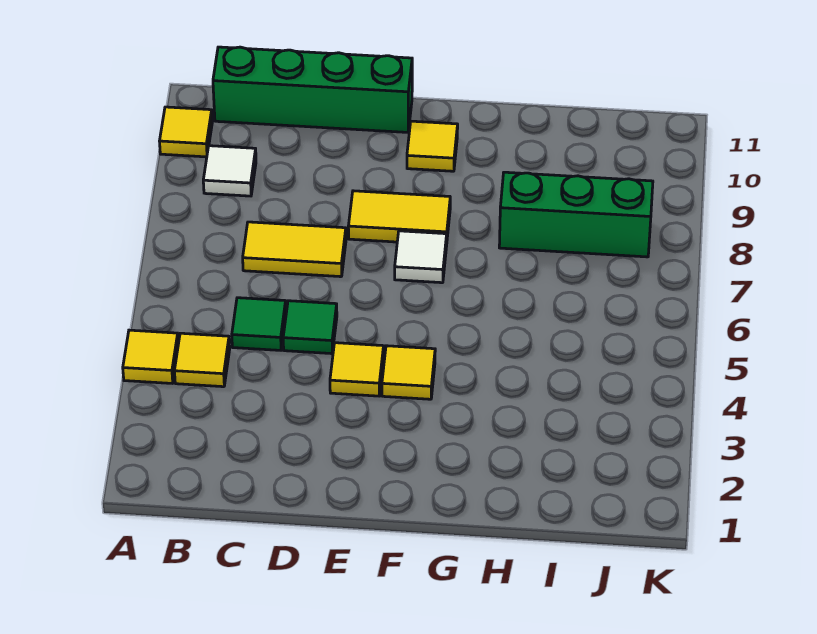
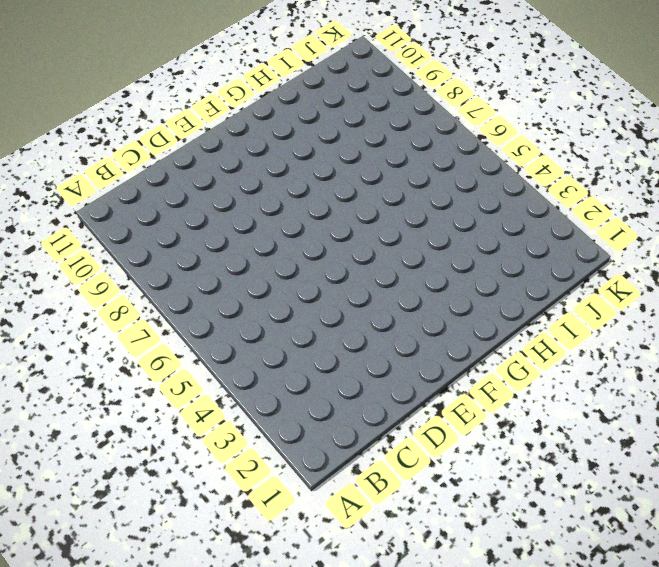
none -> yellow 1x1 tile [123,330,178,383]
none -> yellow 1x1 tile [160,107,212,157]
none -> yellow 1x1 tile [175,333,230,387]

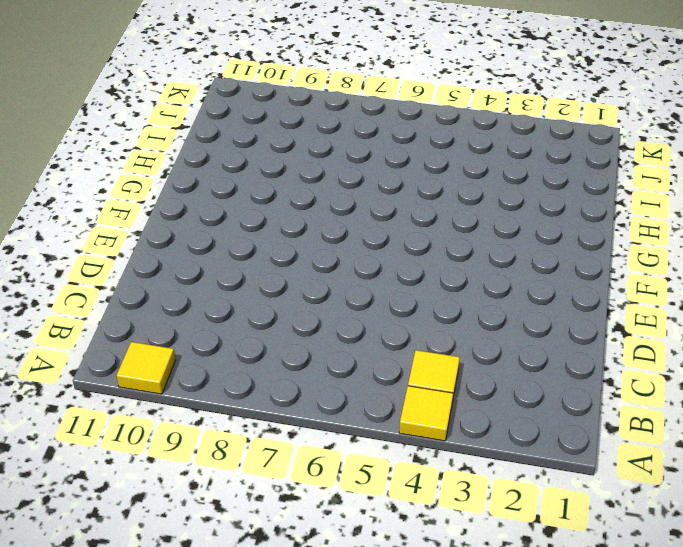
none -> white 1x1 tile [203,146,256,196]
none -> green 1x4 brick [213,47,412,132]
none -> green 1x1 tile [232,298,286,350]

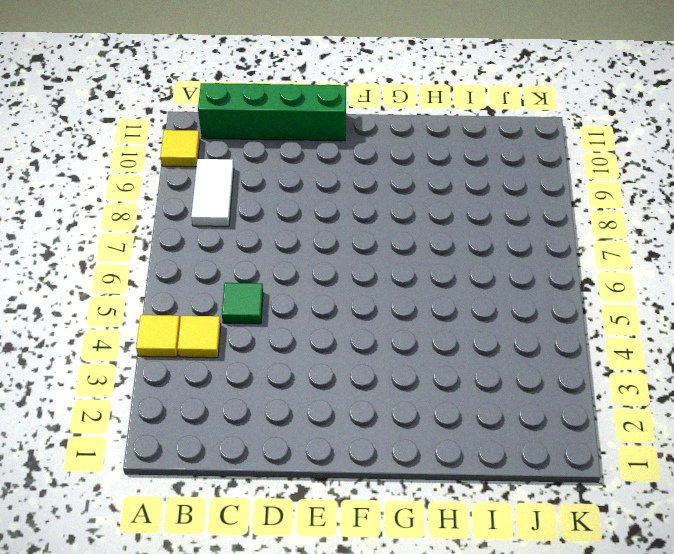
white 1x2 tile [191,159,234,226] -> white 1x1 tile [203,146,256,196]
none -> yellow 1x2 tile [243,222,346,277]
none -> green 1x1 tile [283,301,337,354]
none -> yellow 1x1 tile [330,343,384,396]

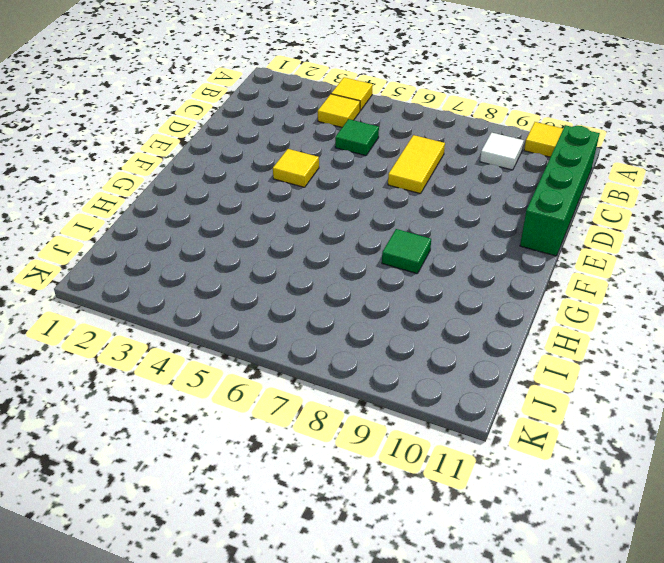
green 1x1 tile [382,229,431,274] -> green 1x1 tile moved to [283,301,337,354]
none -> yellow 1x2 tile [348,191,450,242]
none -> yellow 1x1 tile [382,346,435,399]
none -> white 1x1 tile [395,231,447,283]

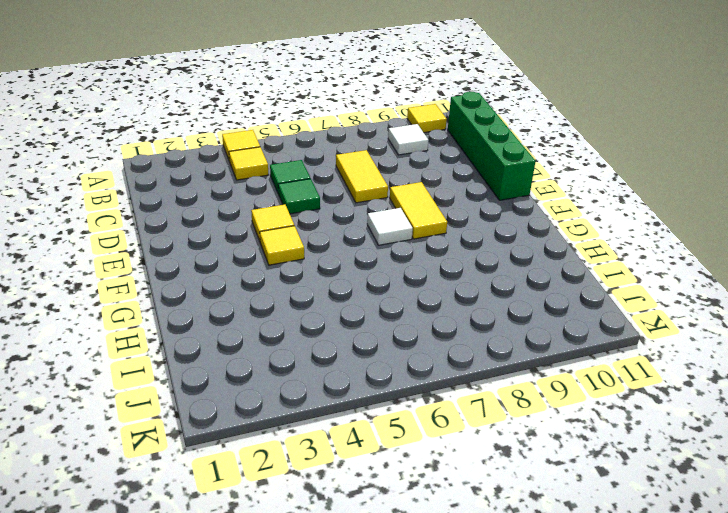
none -> yellow 1x1 tile [407,121,458,171]
none -> green 1x3 brick [499,172,653,257]

